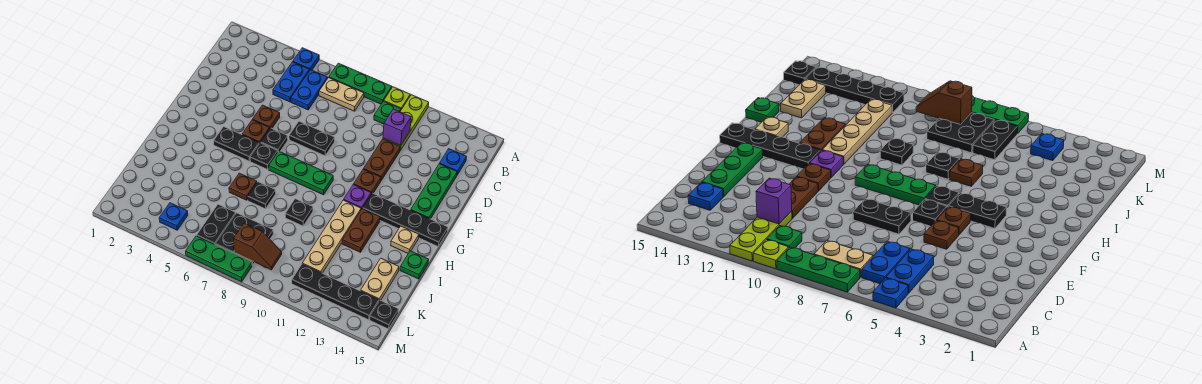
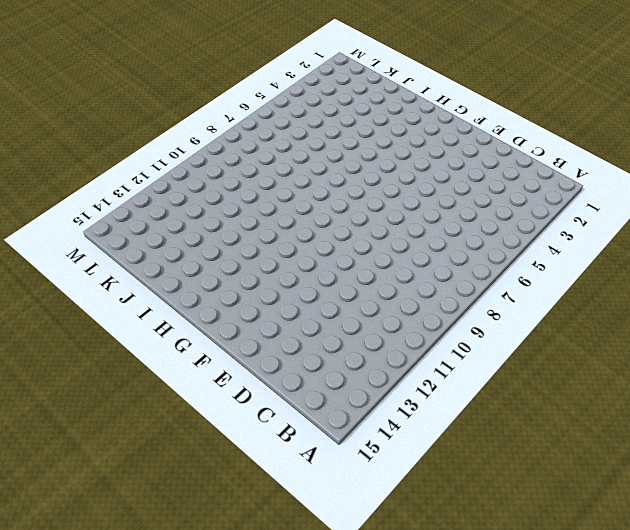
none -> blue 1x1 plate [293,48,319,71]
none -> green 1x3 plate [329,63,392,104]
none -> lime 1x1 plate [384,87,410,109]
none -> lime 1x3 plate [383,95,429,150]

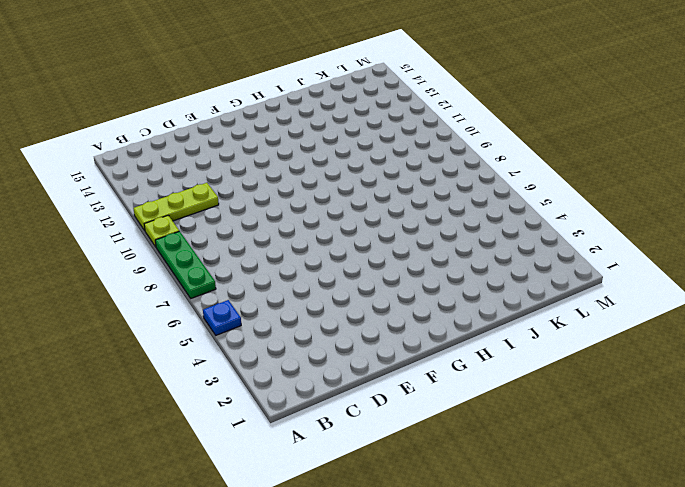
none -> blue 1x2 plate [273,62,309,102]
none -> blue 1x2 plate [291,70,328,110]
none -> tan 1x2 plate [319,78,364,111]
none -> green 1x1 plate [374,101,401,124]

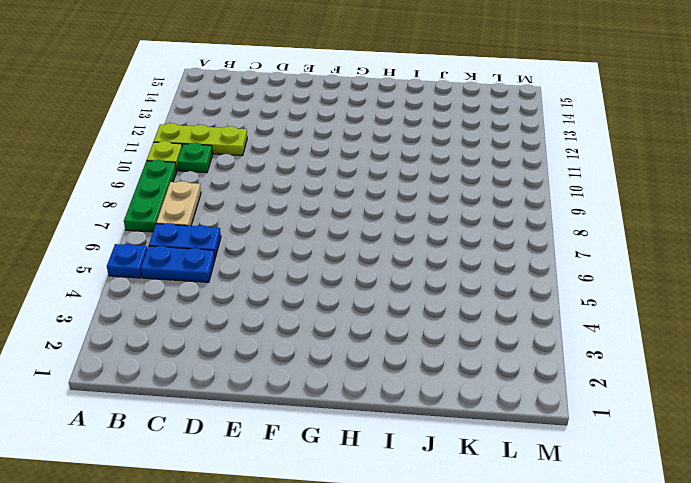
none -> blue 1x1 plate [440,149,467,175]
none -> brown 1x2 plate [364,139,400,180]
none -> green 1x3 plate [411,164,457,219]
none -> brown 1x1 plate [253,105,280,129]

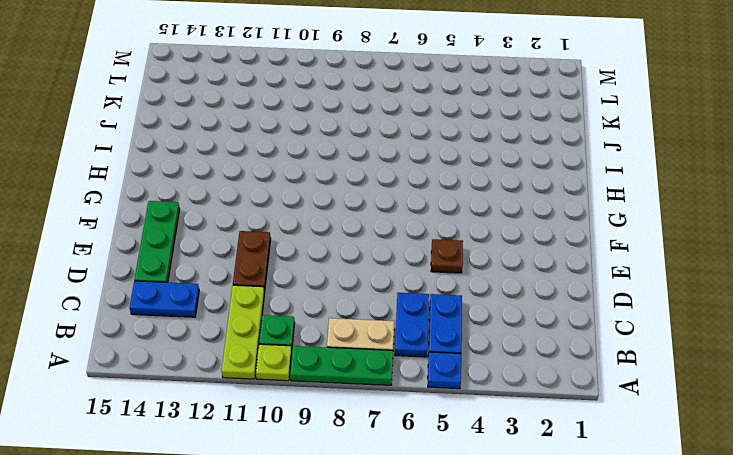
blue 1x2 plate [129,281,199,317] -> blue 1x1 plate [440,149,467,175]
none -> black 1x2 plate [289,121,335,156]
none -> brown 1x1 plate [242,120,269,143]
none -> black 1x1 plate [261,128,288,151]
none -> brown 1x1 plate [354,169,381,194]

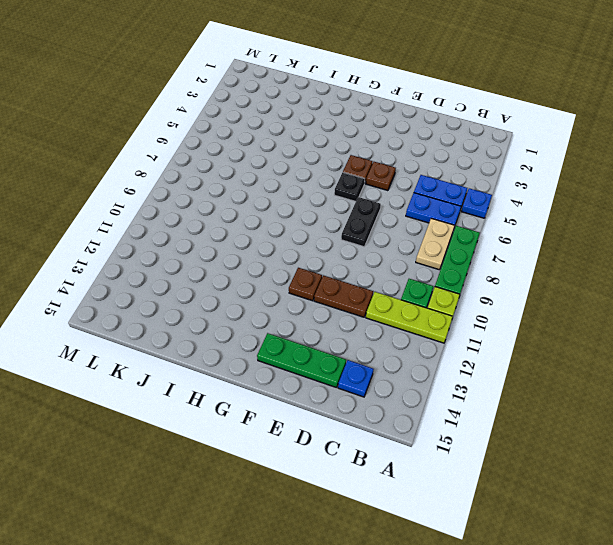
none -> black 1x2 plate [214,127,259,161]
none -> black 1x1 plate [250,143,278,170]
none -> green 1x3 plate [269,151,333,195]
none -> purple 1x1 plate [344,184,371,209]

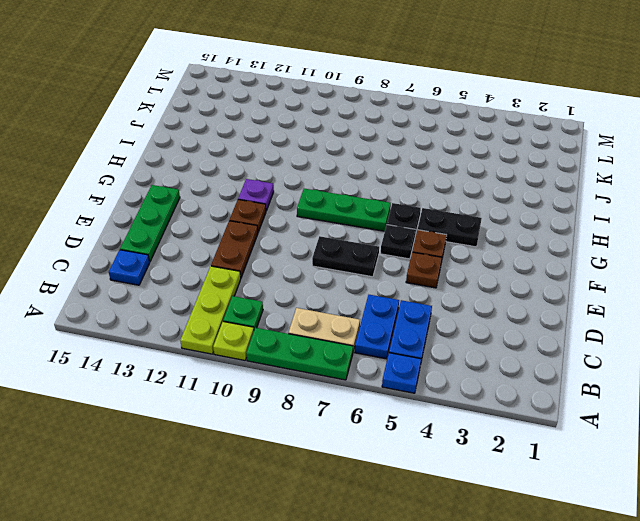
none -> black 1x4 plate [363,193,448,246]
none -> tan 1x4 plate [302,200,361,273]
none -> brown 1x2 plate [342,209,380,252]
none -> tan 1x1 plate [391,226,419,253]

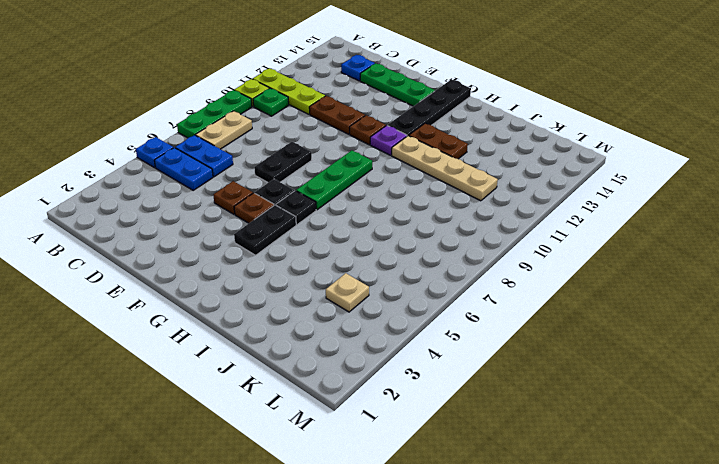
tan 1x1 plate [326,273,369,312] -> tan 1x1 plate moved to [391,226,419,253]
none -> brown 1x1 plate [229,173,257,200]
none -> black 1x1 plate [248,182,276,209]
none -> black 1x1 plate [285,199,313,226]
none -> green 1x1 plate [400,251,429,279]

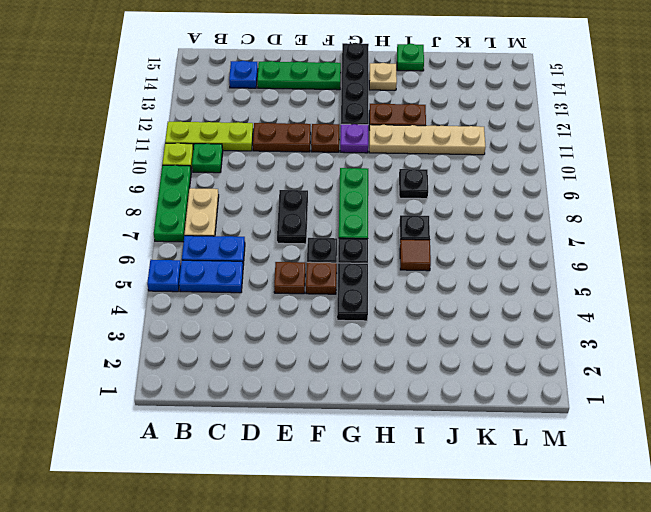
brown 1x1 tile [400,239,431,271] -> brown 1x1 plate [229,173,257,200]
none -> tan 1x2 plate [361,258,399,300]
none -> black 1x2 plate [197,204,236,244]
none -> black 2x2 plate [215,213,273,265]
none -> blue 1x1 plate [159,203,188,230]

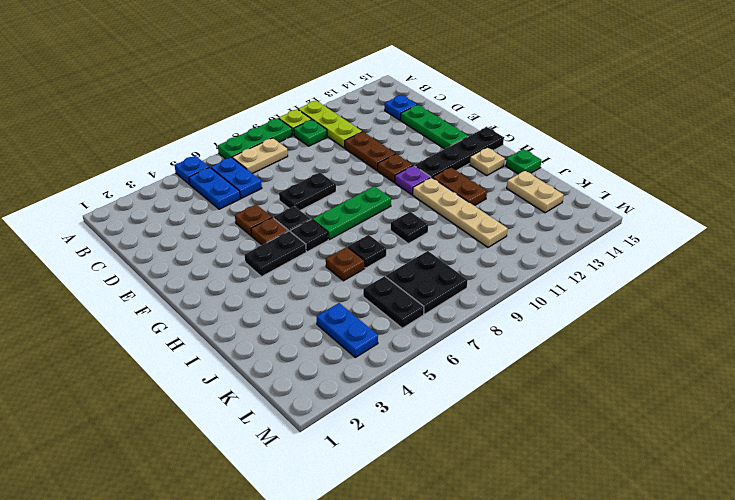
blue 1x2 plate [317,303,378,358] -> blue 1x1 plate [159,203,188,230]
none -> black 1x4 plate [292,264,379,320]
none -> black 1x1 plate [370,300,399,329]
none -> green 1x3 plate [186,236,252,282]
none -> purple 1x1 brick [383,109,411,146]

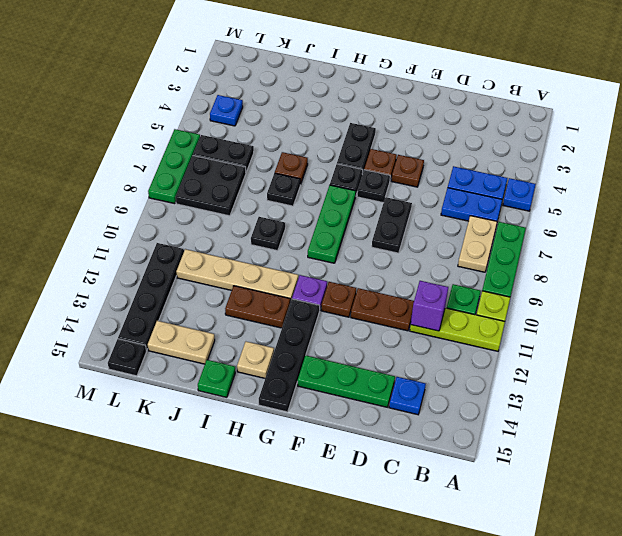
none -> brown 1x2 slope [234,223,282,270]

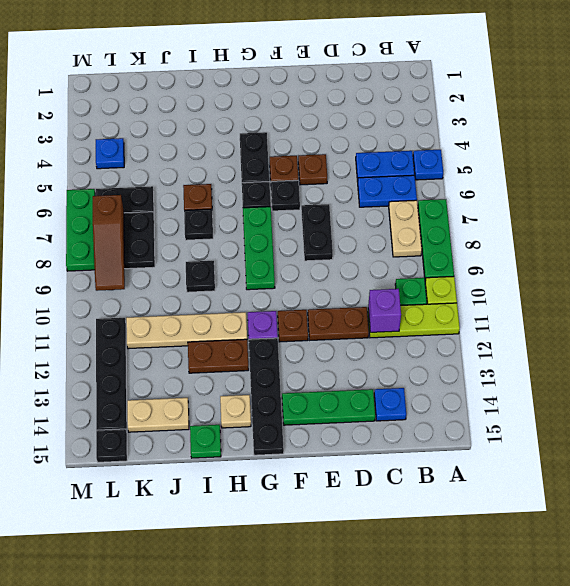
brown 1x3 slope [93,195,125,291] -> brown 1x2 slope [234,223,282,270]

